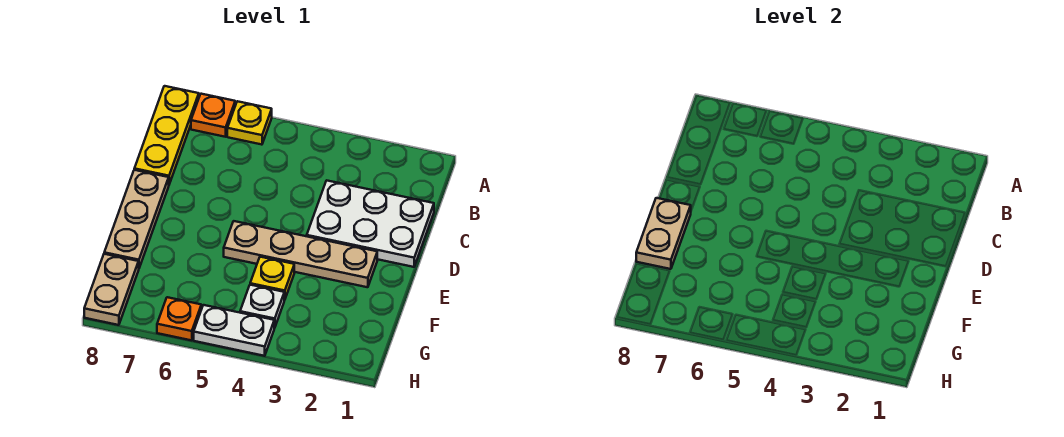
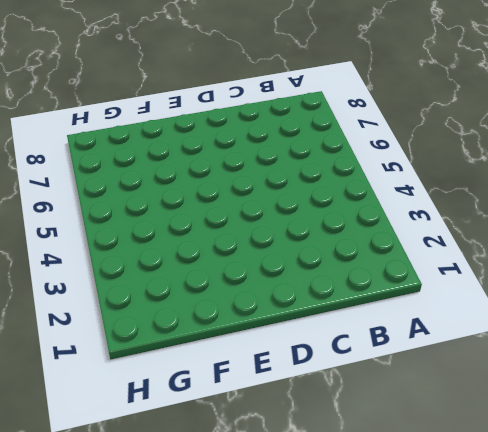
none -> yellow 1x1 plate [227,101,272,145]
none -> orange 1x1 plate [191,94,235,137]
none -> yellow 1x3 plate [134,86,199,184]

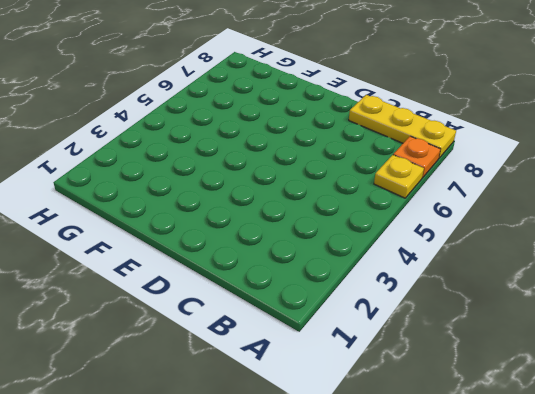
none -> white 2x3 plate [307,181,434,267]
none -> tan 1x3 plate [104,170,169,268]
none -> tan 1x4 plate [224,221,377,287]

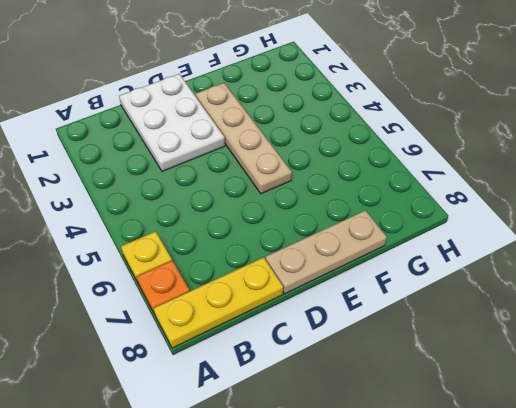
none -> yellow 1x1 plate [250,257,294,300]
none -> white 1x1 plate [240,285,284,328]
none -> tan 1x2 plate [84,254,139,325]

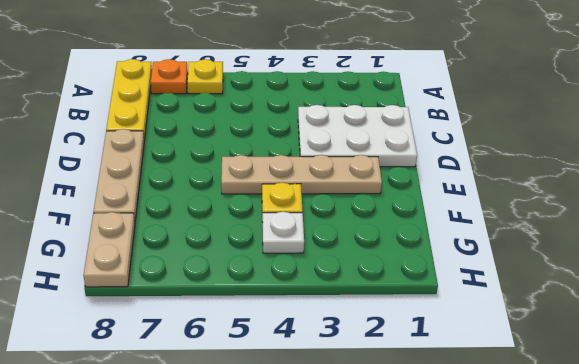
none -> white 1x2 plate [194,305,274,356]
none -> orange 1x1 plate [157,297,201,340]
none -> tan 1x2 plate [636,198,691,269]

